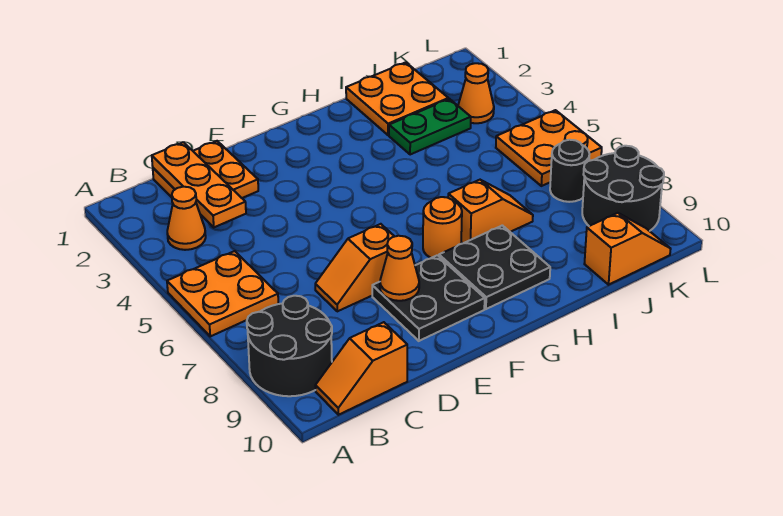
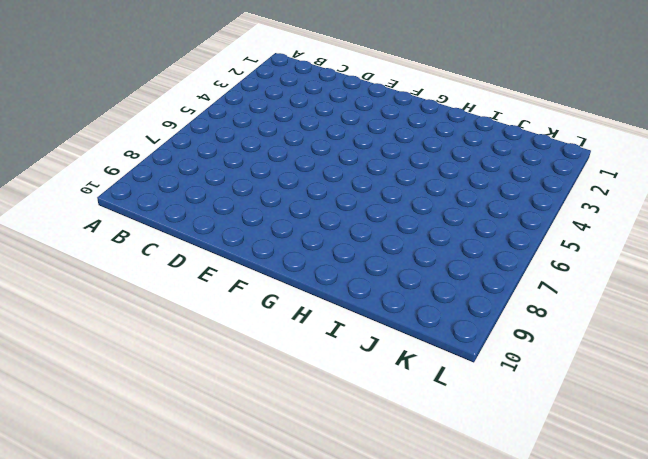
none -> orange 2x2 plate [167,251,278,336]
none -> black 2x2 round brick [247,296,332,396]
none -> orange 1x1 cone [167,187,206,250]

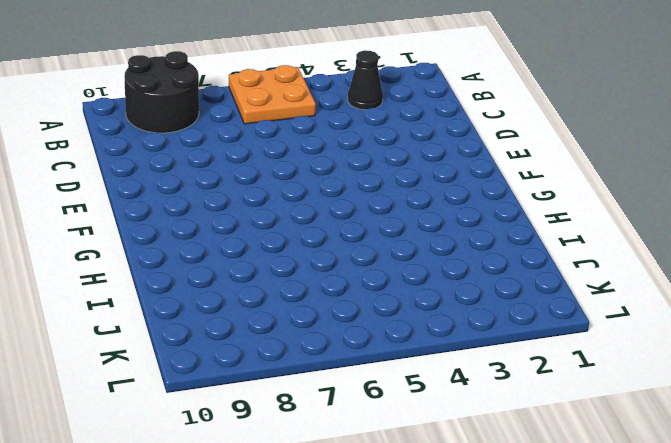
black 1x1 cone [348,50,383,110] -> orange 1x1 cone [167,187,206,250]
none -> orange 1x2 slope [315,322,407,415]
none -> orange 2x2 plate [153,141,258,216]
none -> orange 1x2 slope [315,224,395,311]

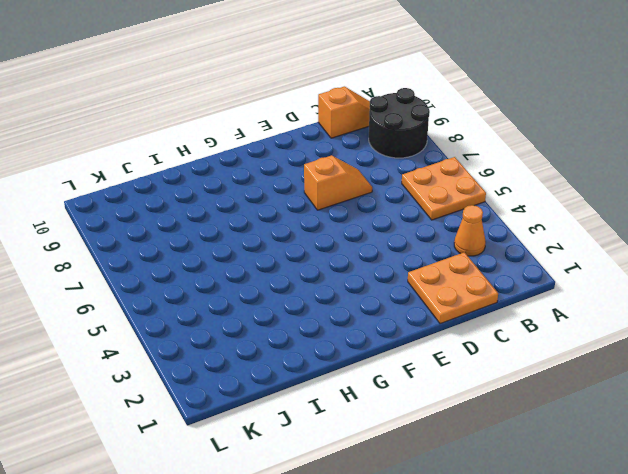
none -> black 2x2 plate [372,255,485,341]
none -> orange 1x1 round brick [423,197,462,258]
none -> black 2x2 plate [439,225,550,309]

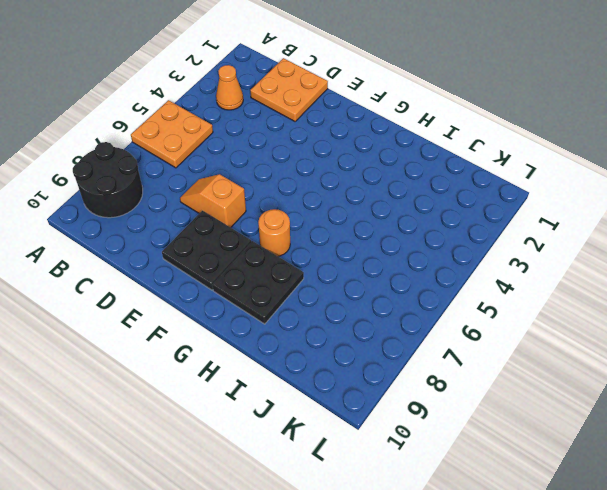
none -> orange 1x2 slope [315,322,407,415]
none -> orange 1x2 slope [448,180,533,243]
none -> orange 2x2 plate [346,62,448,135]

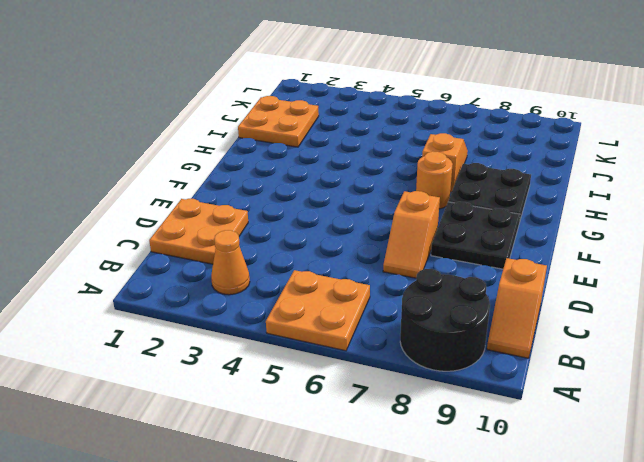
none -> green 1x2 plate [389,99,471,155]
none -> orange 1x2 slope [584,213,671,285]
none -> orange 1x1 cone [458,63,494,123]

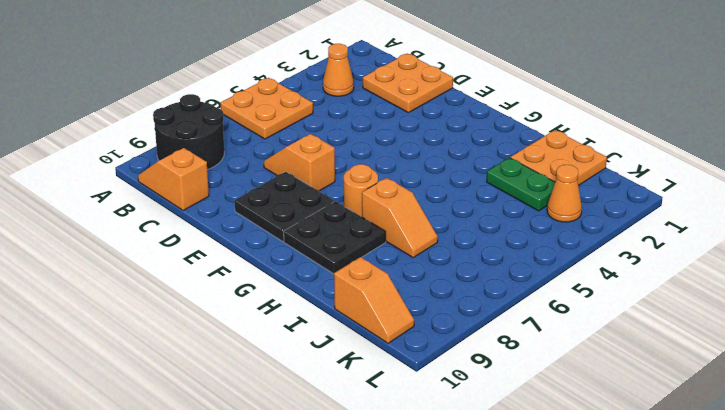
none -> orange 2x2 plate [496,110,602,186]
none -> black 1x1 round brick [550,140,589,202]
none -> black 2x2 round brick [582,146,664,231]

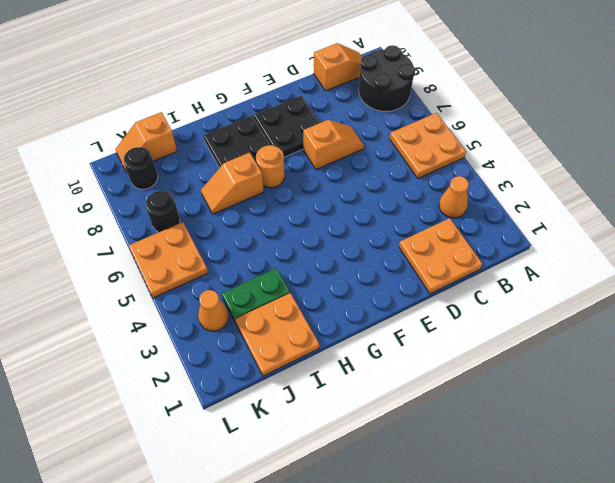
black 1x1 round brick [124,147,158,189] -> black 2x2 round brick [582,146,664,231]
none -> orange 1x3 plate [152,142,246,227]
none -> orange 1x1 cone [380,236,419,301]

